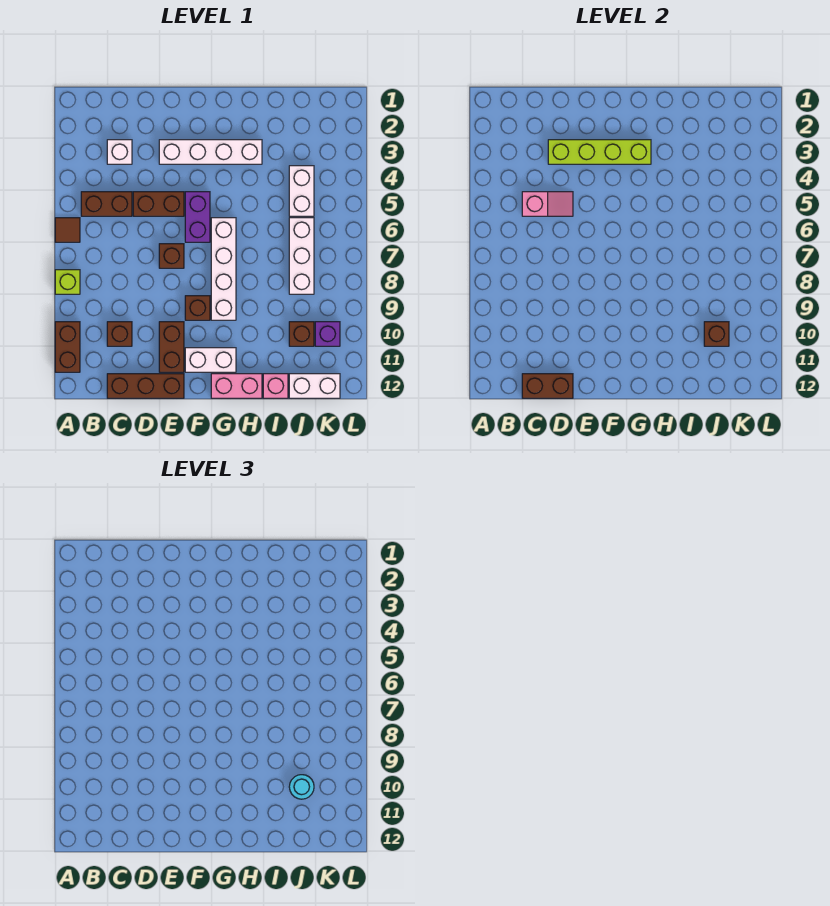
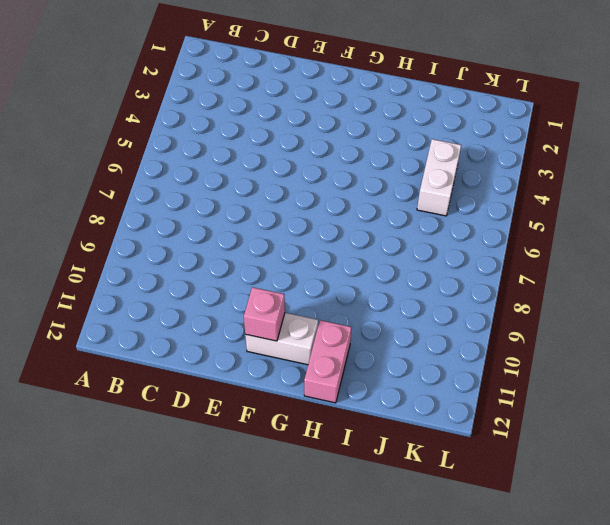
pink 1x1 brick [244,287,285,341] -> pink 1x1 brick moved to [263,374,288,398]
pink 1x2 brick [304,320,351,403] -> pink 1x2 brick turned to [211,374,262,398]
none -> brown 1x1 tile [55,218,80,242]
none -> lime 1x1 brick [55,270,80,294]
none -> brown 1x2 brick [55,322,80,372]

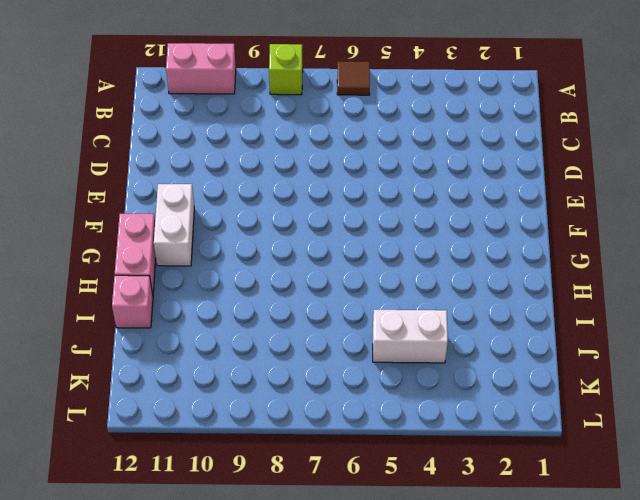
pink 1x2 brick [166,43,236,94] -> brown 1x2 brick [55,322,80,372]
none -> brown 1x2 brick [81,192,132,216]
none -> white 1x1 brick [107,140,132,164]
none -> brown 1x1 brick [107,322,132,346]

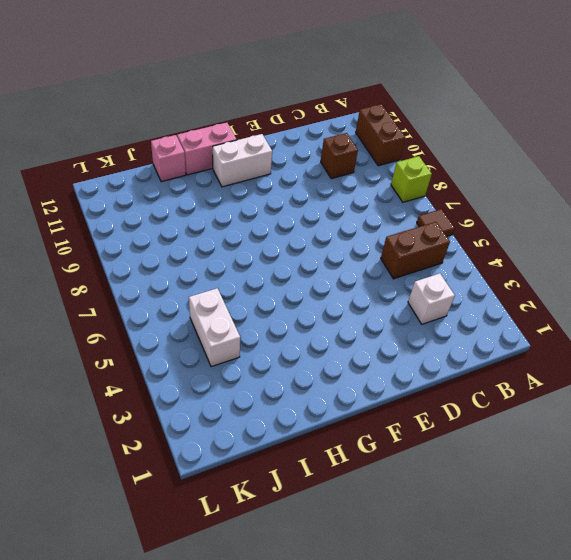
none -> brown 1x3 brick [107,374,184,398]
none -> brown 1x2 brick [133,192,184,216]
none -> white 1x4 brick [159,140,262,164]

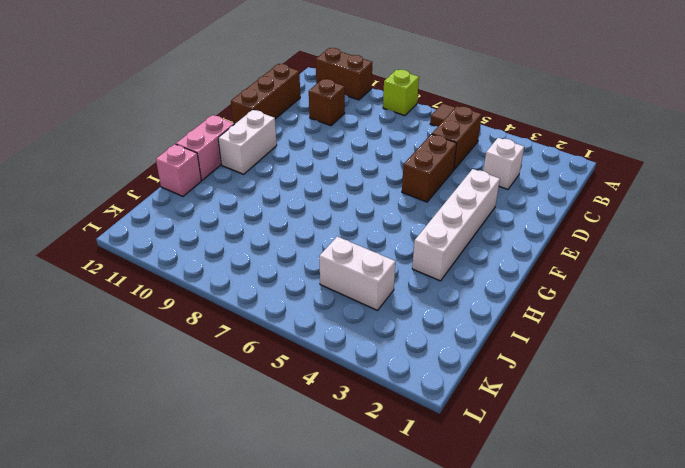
none -> brown 1x1 brick [159,244,184,268]
none -> brown 1x2 brick [159,322,184,372]
none -> purple 1x2 brick [185,192,210,242]

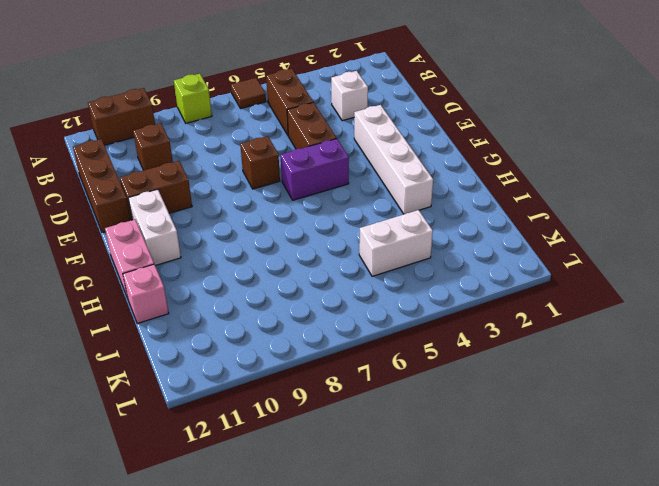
none -> brown 1x1 brick [185,296,210,320]
none -> white 1x4 brick [211,218,236,320]
none -> white 1x3 brick [289,218,314,294]

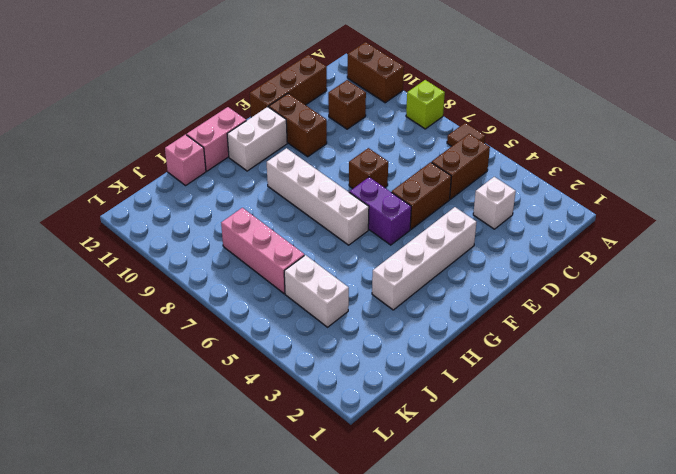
pink 1x3 brick [221,208,304,294] -> white 1x3 brick [289,218,314,294]
none -> brown 1x1 brick [185,296,210,320]
none -> brown 1x1 brick [289,322,314,346]
none -> white 1x2 brick [289,374,340,398]

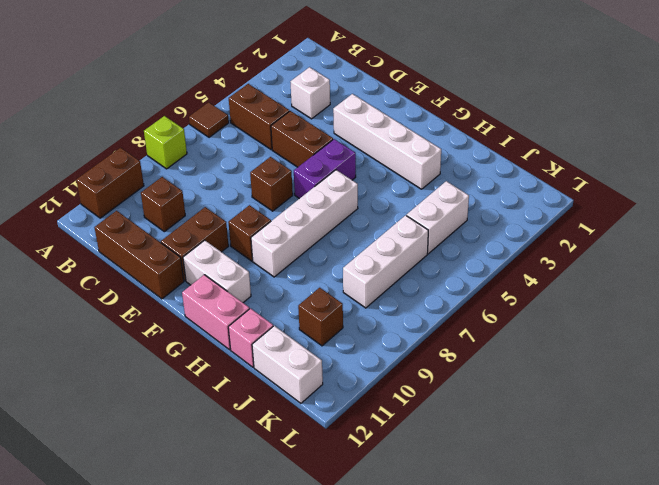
none -> purple 1x1 brick [315,322,340,346]
none -> pink 1x2 slope [522,192,573,216]
none -> brown 1x2 brick [522,374,573,398]

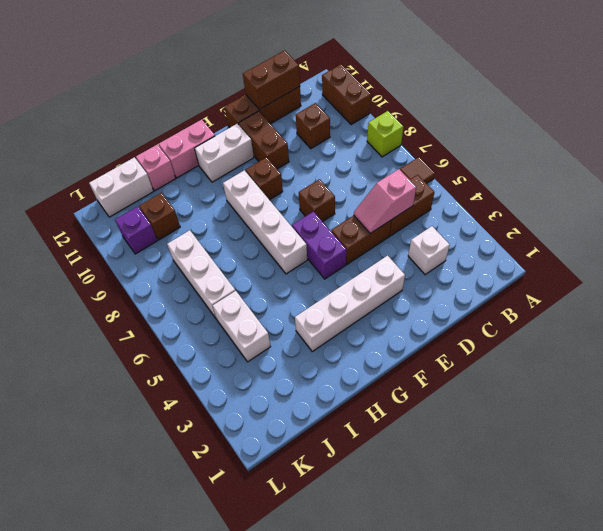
none -> lime 1x4 brick [548,140,651,164]
none -> brown 1x1 brick [704,322,729,346]
none -> cyan 1x1 round brick [289,775,314,799]

